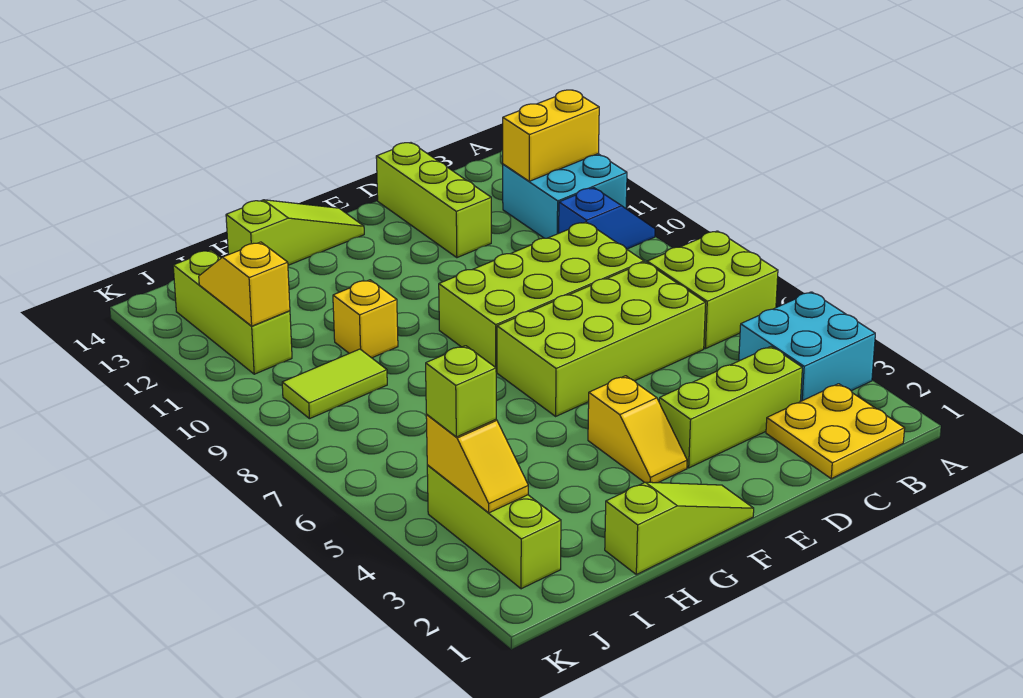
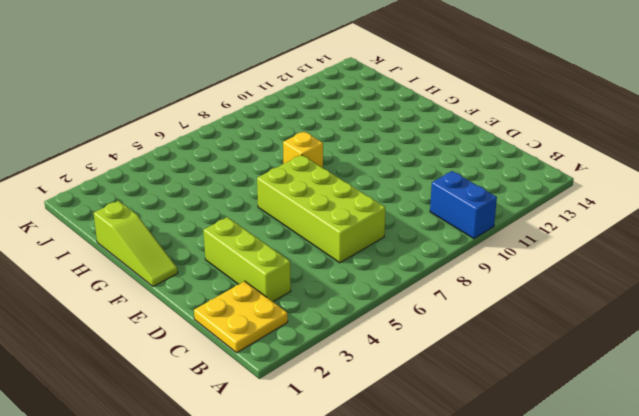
blue 1x2 brick [430,171,497,239] -> blue 1x2 slope [559,188,655,249]
yellow 1x1 brick [283,132,323,168] -> yellow 1x1 brick moved to [333,280,398,358]
none -> cyan 2x2 brick [739,292,875,401]
none -> lime 2x2 brick [647,231,778,349]
none -> cyan 2x2 brick [503,154,627,238]

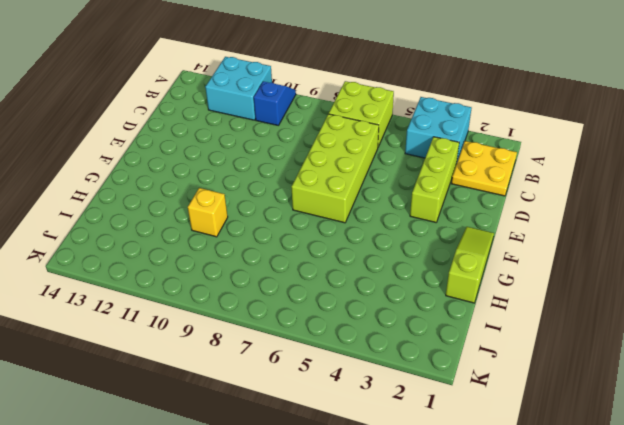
none -> lime 2x4 brick [439,222,644,372]
none -> lime 1x3 brick [376,143,491,258]
none -> yellow 1x2 slope [588,376,687,483]

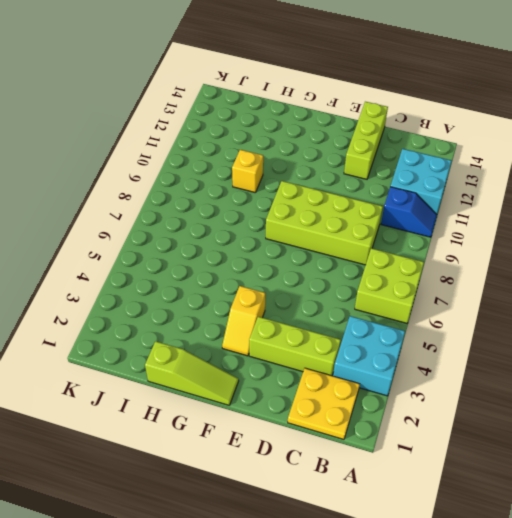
none -> lime 2x4 brick [497,262,706,416]
none -> lime 1x3 slope [226,200,364,265]
none -> lime 1x2 tile [282,349,387,419]

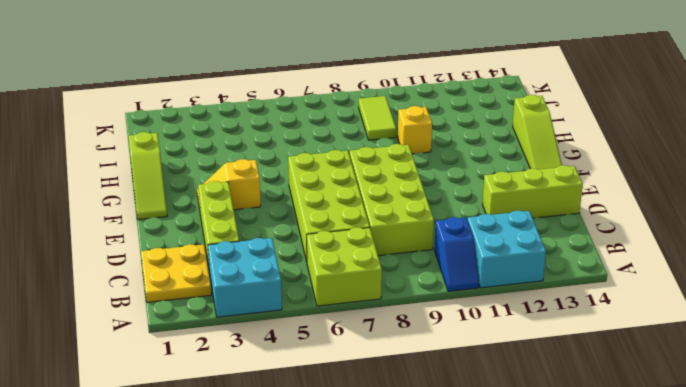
none -> lime 1x3 brick [427,465,561,589]
none -> lime 1x3 brick [173,250,292,374]
none -> yellow 1x2 brick [503,90,599,181]

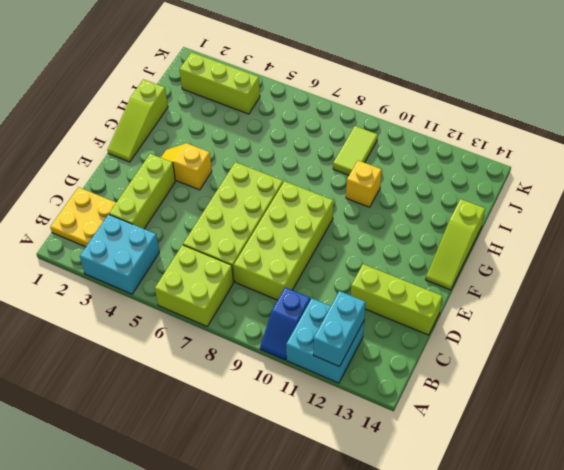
cyan 1x2 brick [313,291,366,367] -> yellow 1x2 brick [503,90,599,181]
none -> lime 1x3 brick [173,250,292,374]
none -> yellow 1x2 slope [426,415,528,513]
none -> yellow 1x2 slope [199,242,290,326]

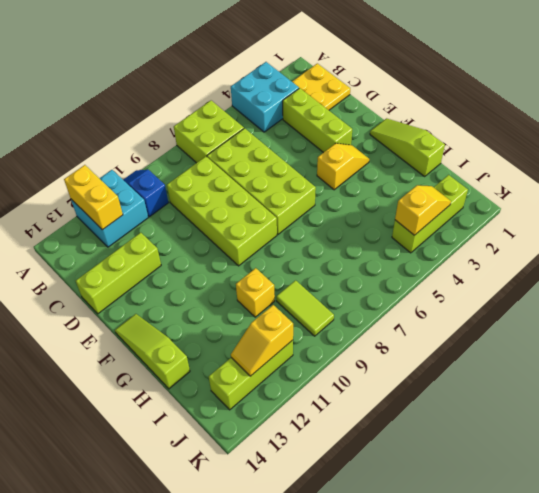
none -> lime 1x1 brick [426,346,496,437]

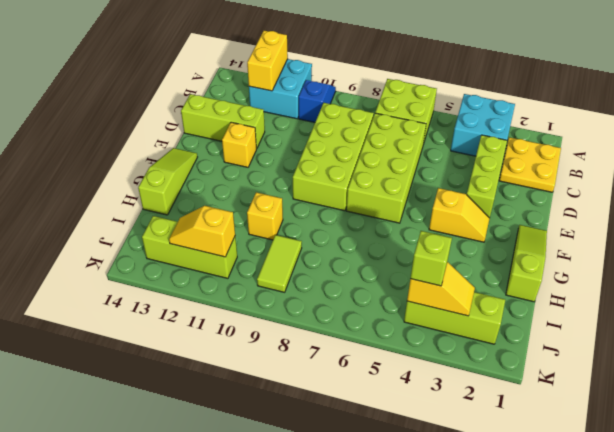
yellow 1x1 brick [222,122,256,167] -> none

